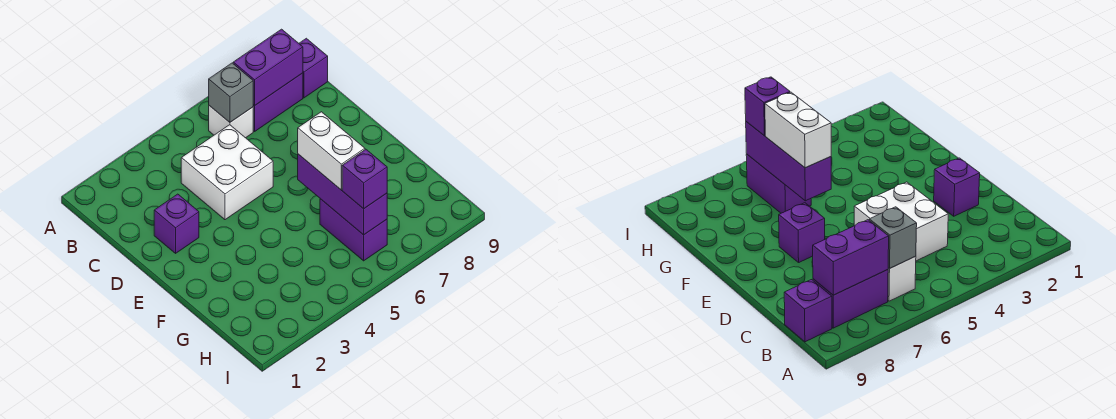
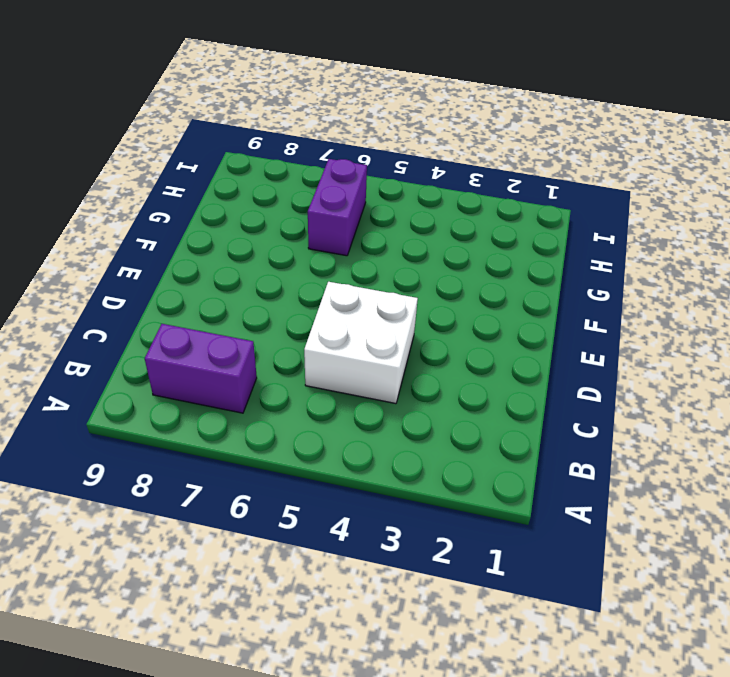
none -> white 1x1 brick [209,106,253,138]
none -> purple 1x1 brick [299,38,328,98]
none -> purple 1x1 brick [154,194,199,253]

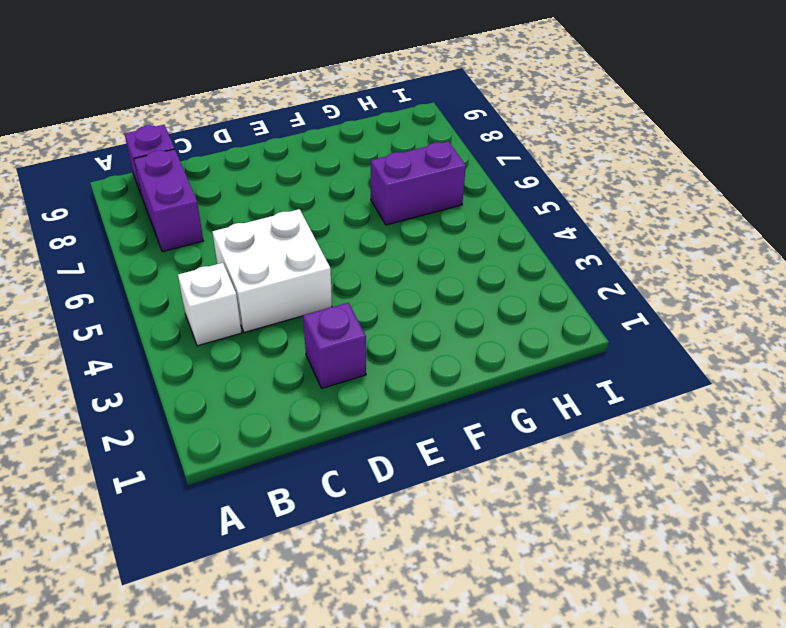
white 1x1 brick [178,263,242,346] -> white 1x1 brick moved to [209,106,253,138]
none -> purple 1x1 brick [779,203,825,262]
none -> grey 1x1 brick [209,63,253,122]
none -> purple 1x2 brick [233,29,303,106]

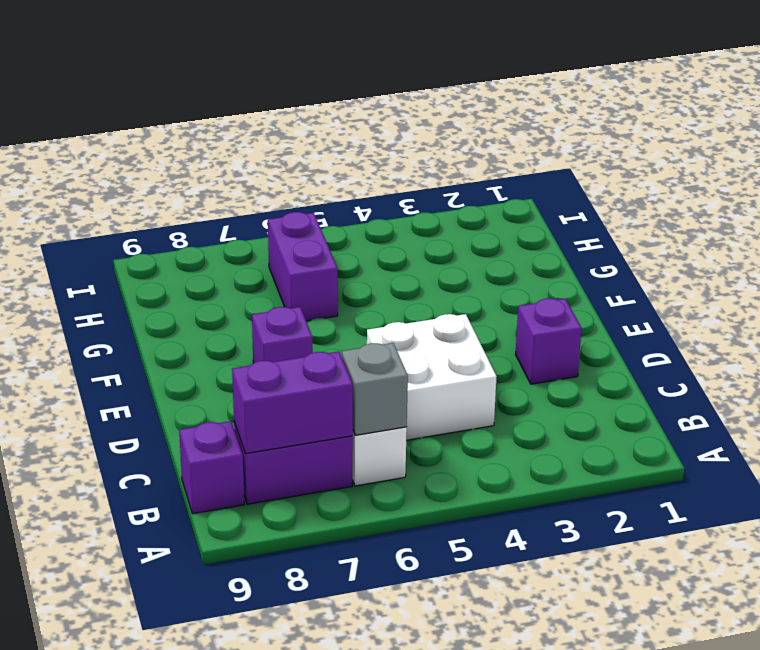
none -> purple 1x3 brick [298,154,387,235]
none -> white 1x2 brick [298,112,365,190]
none -> purple 1x1 brick [342,149,387,209]

